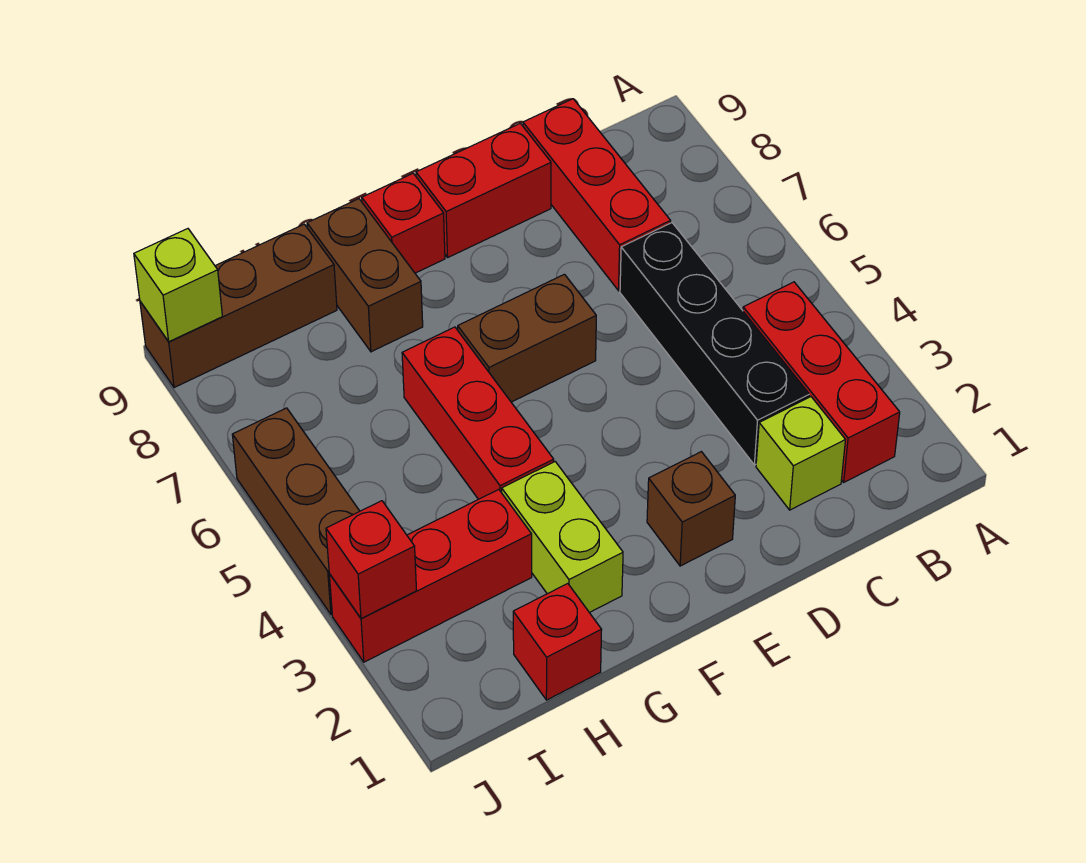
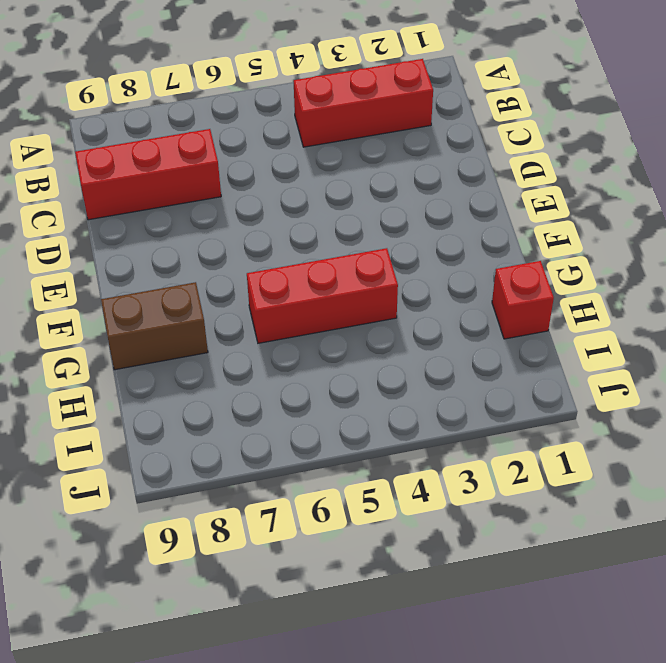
none -> lime 1x1 brick [756,397,845,510]
none -> black 1x4 brick [620,223,809,465]
none -> red 1x2 brick [416,123,551,257]

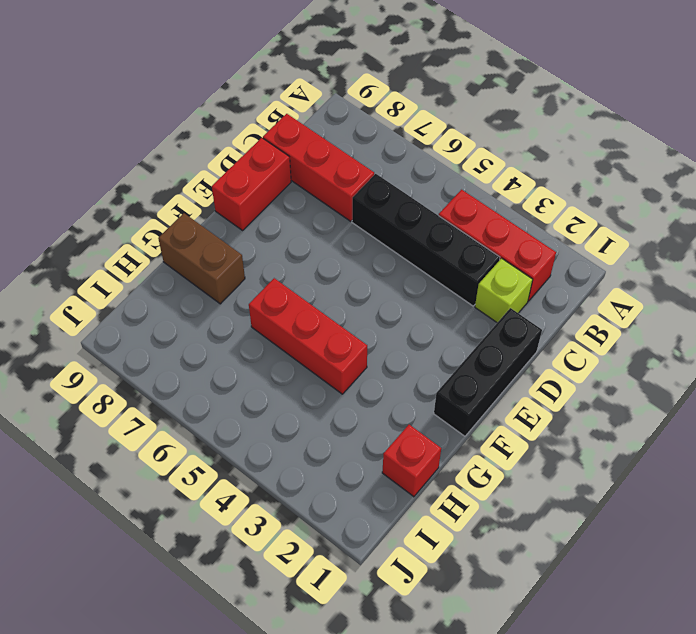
black 1x3 brick [434,308,542,436] -> none
none -> brown 1x1 brick [647,452,735,566]
none -> brown 1x2 brick [458,274,596,402]
none -> red 1x1 brick [362,173,445,273]

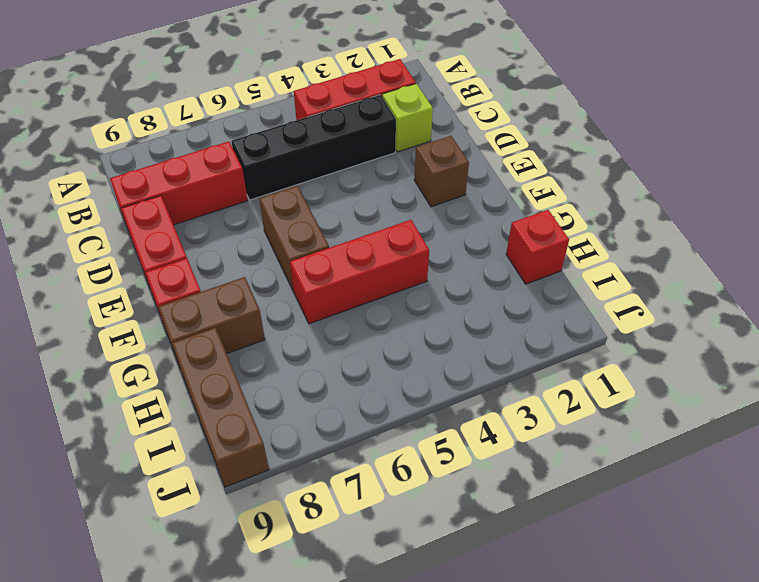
none -> lime 1x2 brick [502,462,623,613]
none -> red 1x3 brick [329,490,532,662]
none -> brown 1x3 brick [232,408,360,615]

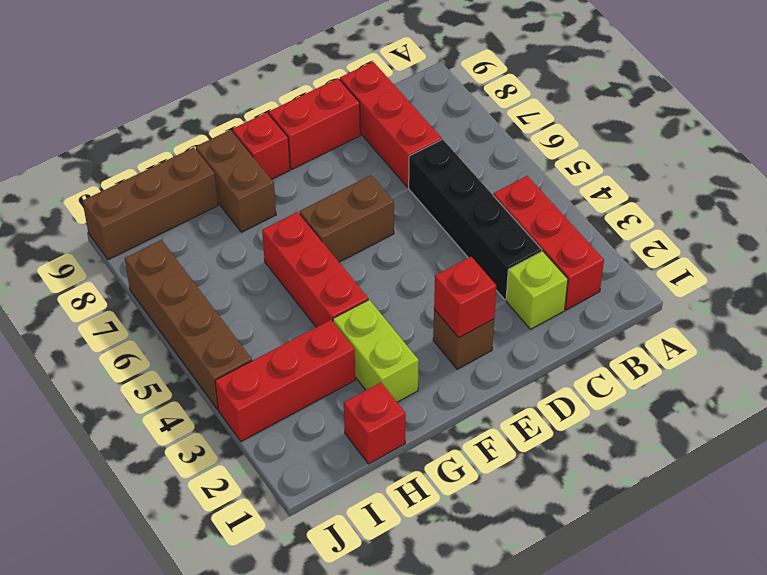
red 1x1 brick [434,257,496,338] -> red 1x1 brick moved to [326,501,417,619]
brown 1x4 brick [125,240,252,410] -> brown 1x3 brick [232,408,360,615]
none -> lime 1x1 brick [134,229,222,342]

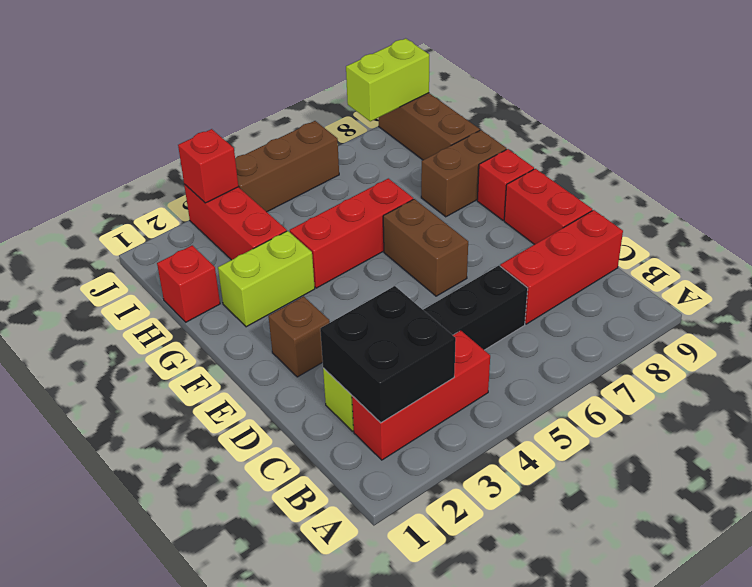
black 2x2 brick [320,286,456,423] -> none
lime 1x2 brick [346,38,429,121] -> lime 1x1 brick [134,229,222,342]

